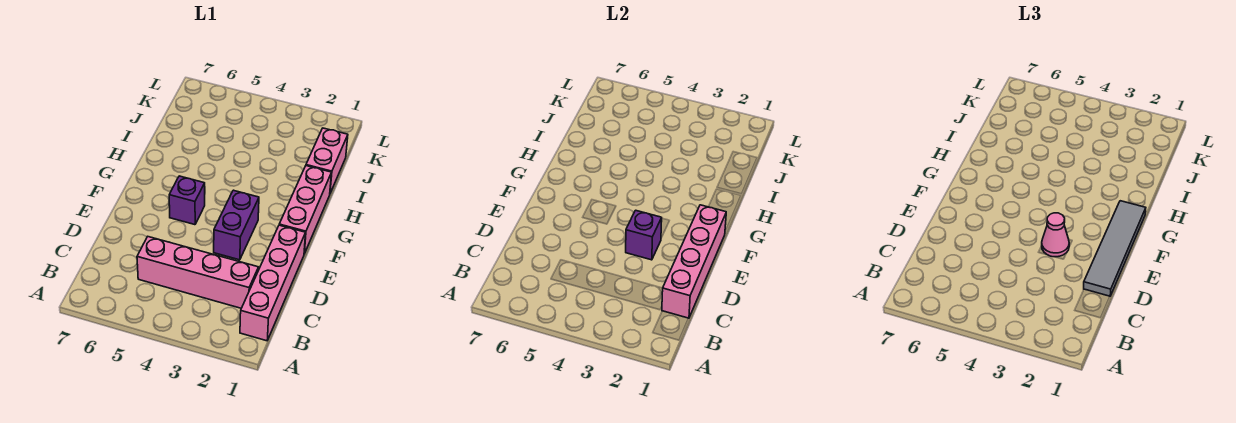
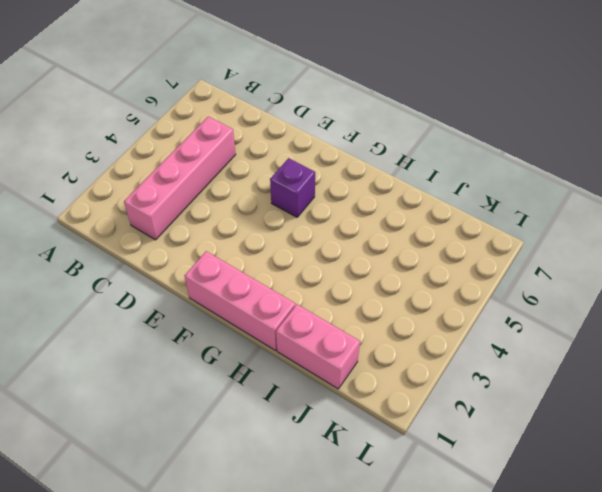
none -> pink 1x4 brick [240,225,306,341]
none -> purple 1x2 brick [214,190,259,260]

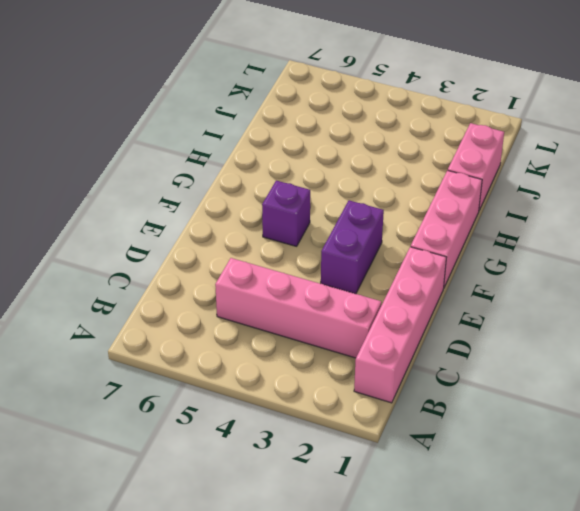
none -> pink 1x4 brick [662,205,726,318]
none -> purple 1x1 brick [626,210,662,260]

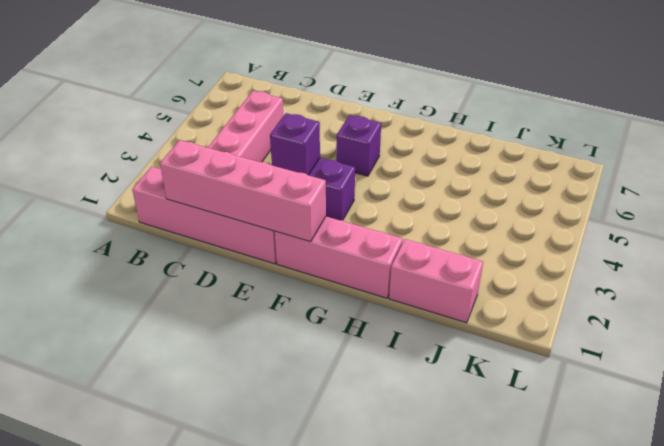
none -> grey 1x4 tile [1084,201,1146,296]
none -> pink 1x1 cone [1042,213,1069,257]

